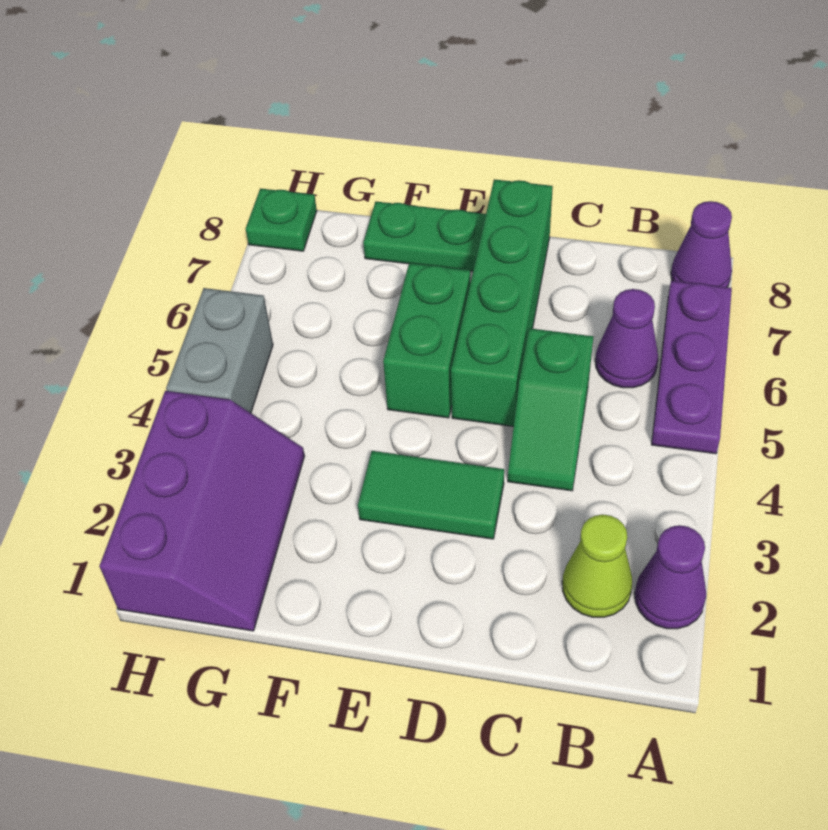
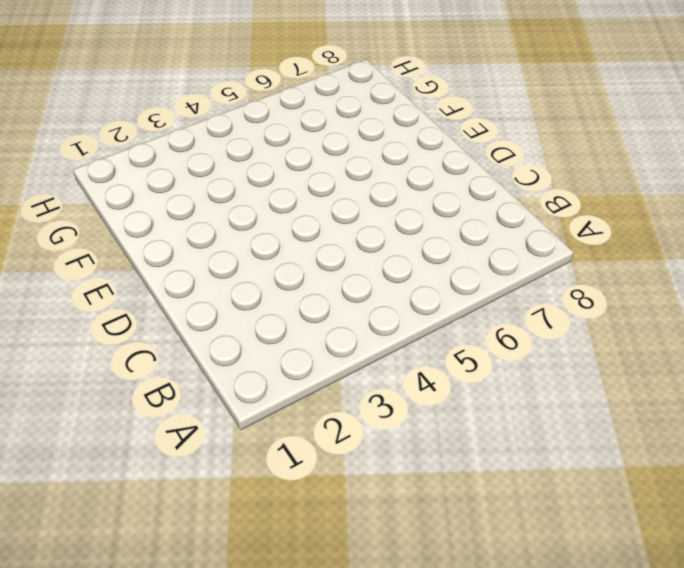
none -> purple 1x1 cone [635,525,706,629]
none -> purple 1x3 plate [651,281,732,454]
none -> purple 1x1 cone [671,201,732,287]

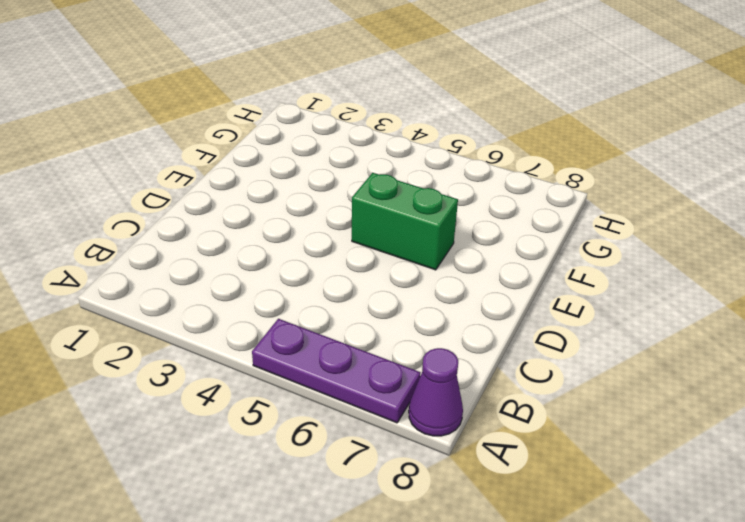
none -> purple 1x1 cone [635,525,706,629]
none -> lime 1x1 cone [562,514,632,617]
none -> purple 1x1 cone [595,289,658,388]

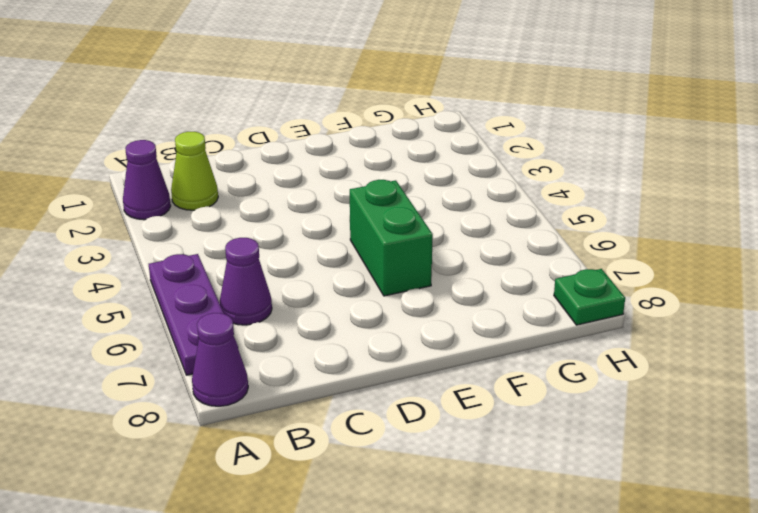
none -> green 1x2 slope [508,328,593,491]
none -> green 1x2 tile [358,451,504,539]
none -> green 1x4 brick [451,179,553,427]

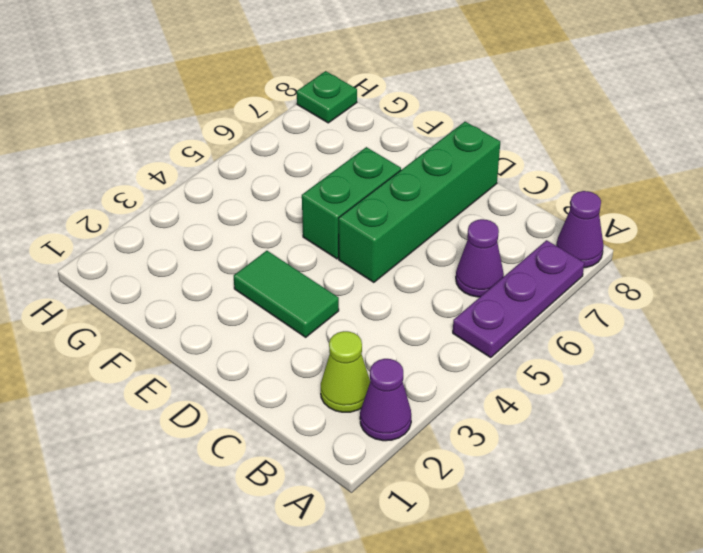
none -> green 1x2 slope [508,328,593,491]
none -> green 1x2 plate [363,202,486,271]
none -> purple 2x3 slope [100,391,304,631]

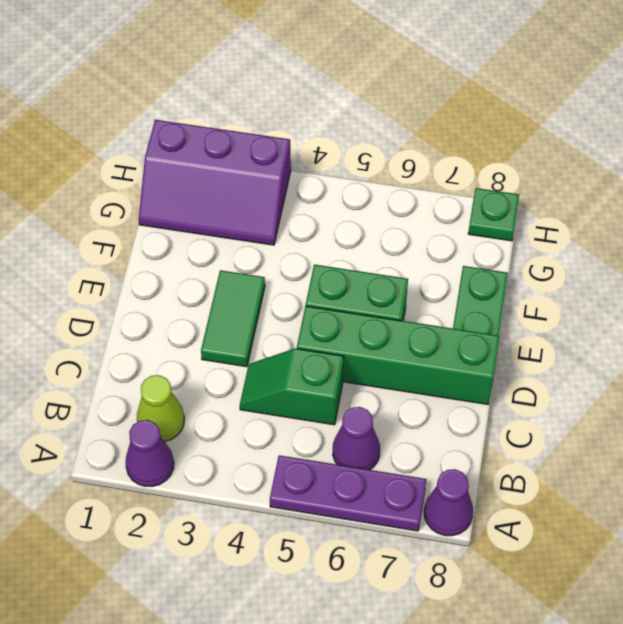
none -> grey 1x2 brick [166,288,273,413]

